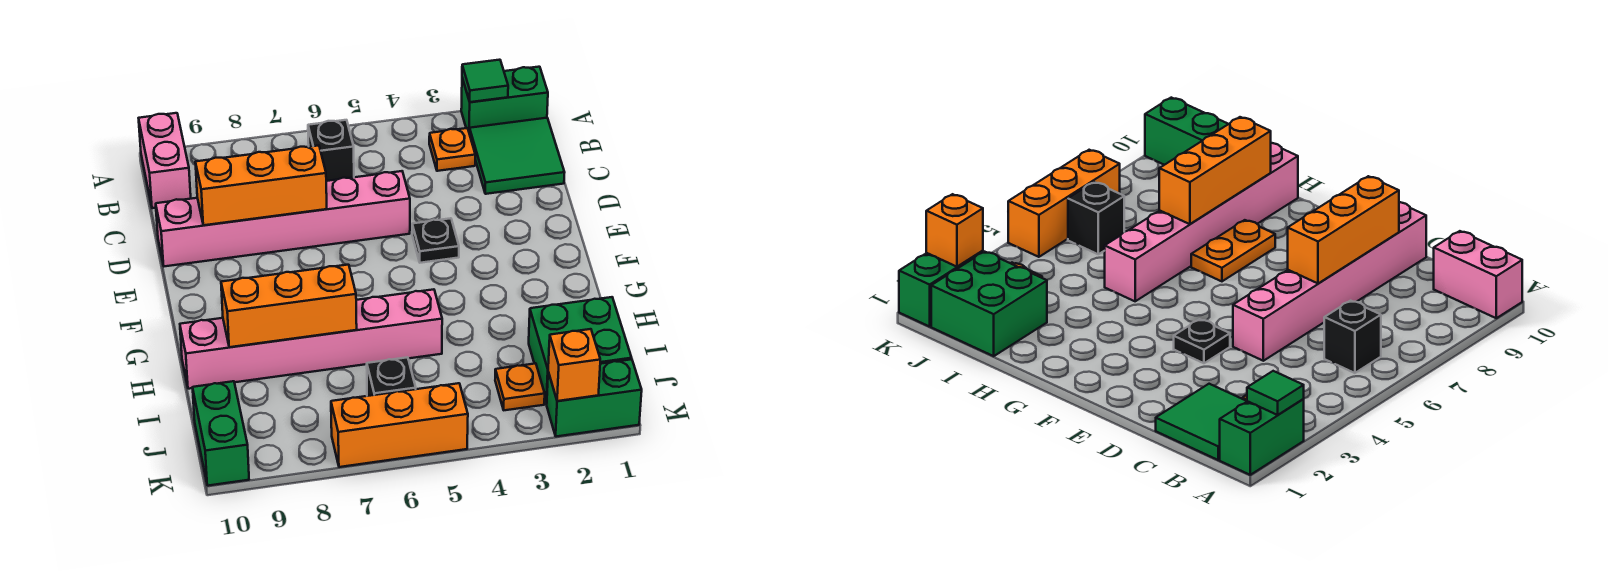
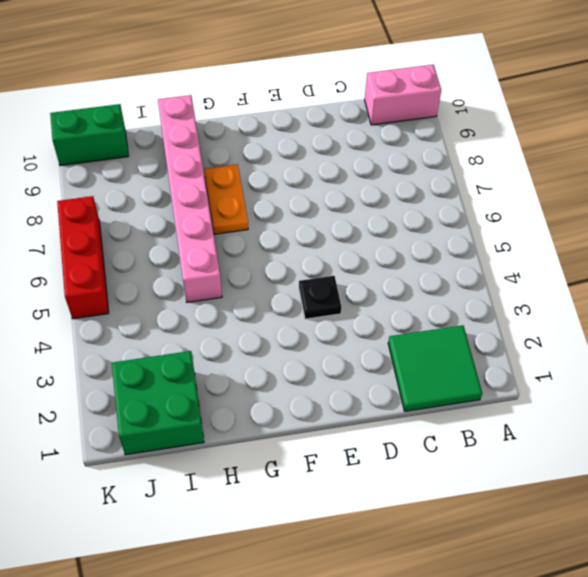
red 1x3 brick [57,196,109,319] -> orange 1x3 brick [331,383,468,467]
none -> green 1x2 brick [461,67,548,133]
none -> orange 1x1 plate [429,128,475,171]
none -> black 1x1 brick [308,120,354,181]

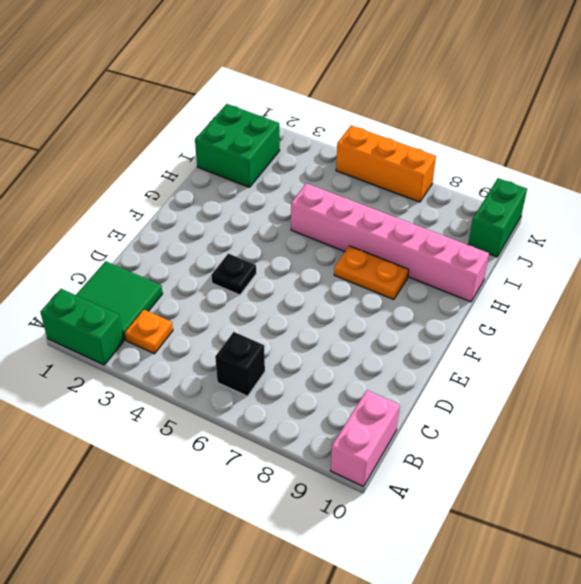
none -> pink 1x6 brick [156,171,410,266]
none -> orange 1x1 plate [495,363,545,410]
none -> black 1x1 brick [367,357,416,396]

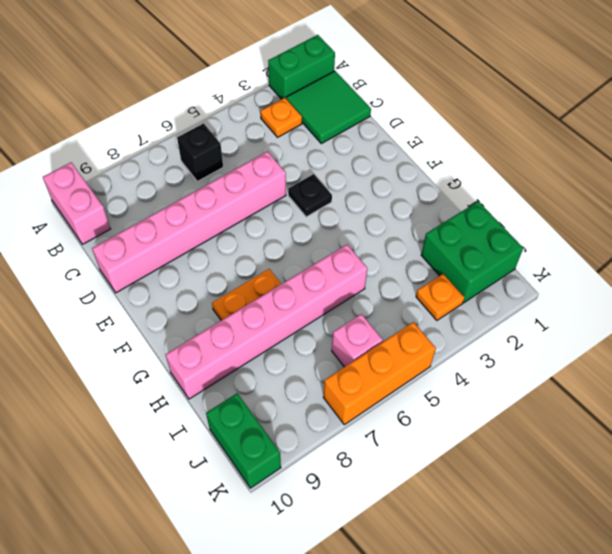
pink 1x1 brick [332,314,383,367] -> black 1x1 brick [367,357,416,396]
none -> green 1x2 brick [546,359,642,437]
none -> green 1x1 tile [462,60,508,102]
none -> orange 1x3 brick [195,146,327,225]

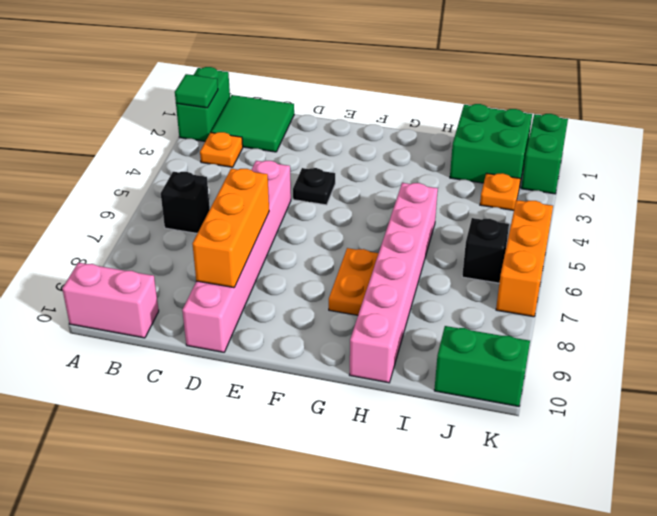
none -> orange 1x3 brick [221,265,357,347]
none -> orange 1x1 brick [548,329,600,401]

